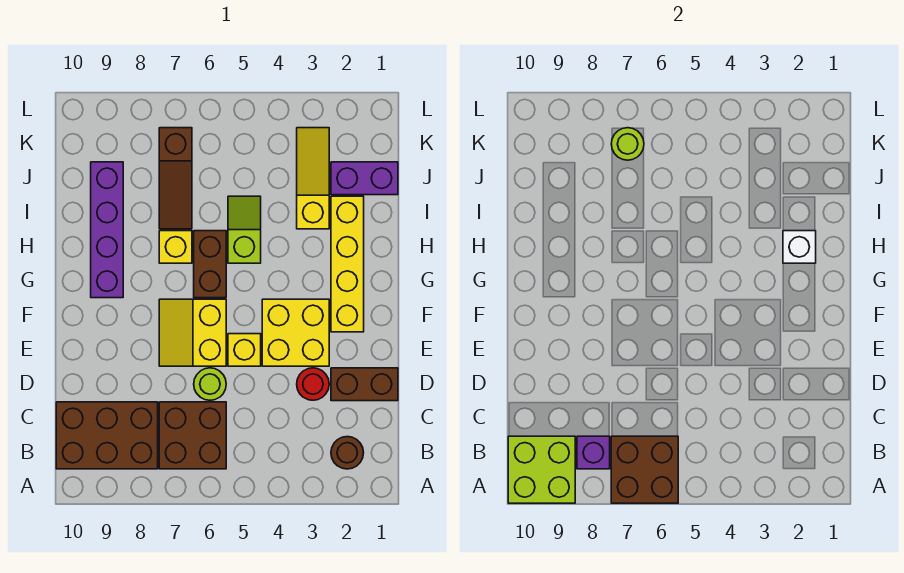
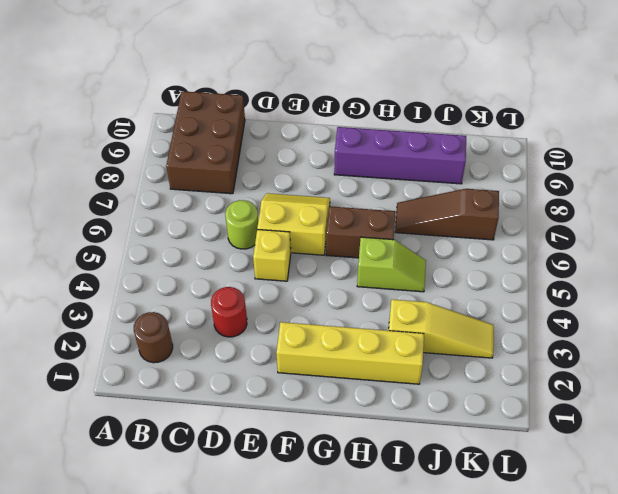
none -> brown 2x2 brick [159,402,226,469]
none -> brown 1x2 brick [331,368,398,401]
none -> yellow 2x2 brick [262,299,329,366]

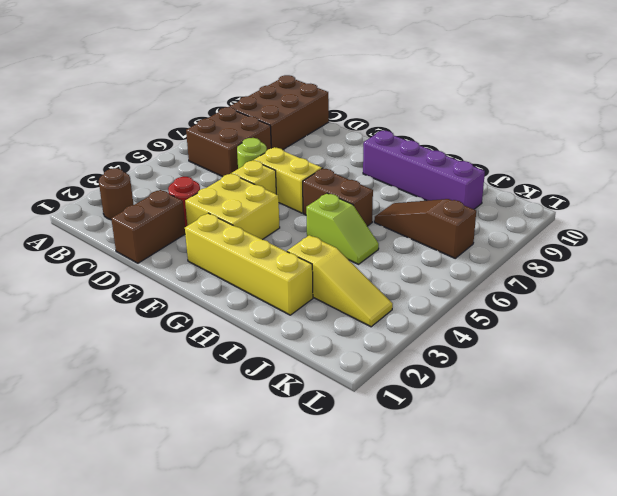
none -> yellow 1x1 brick [159,231,192,263]
none -> purple 1x2 brick [331,162,398,195]
none -> brown 2x2 brick [611,436,678,503]

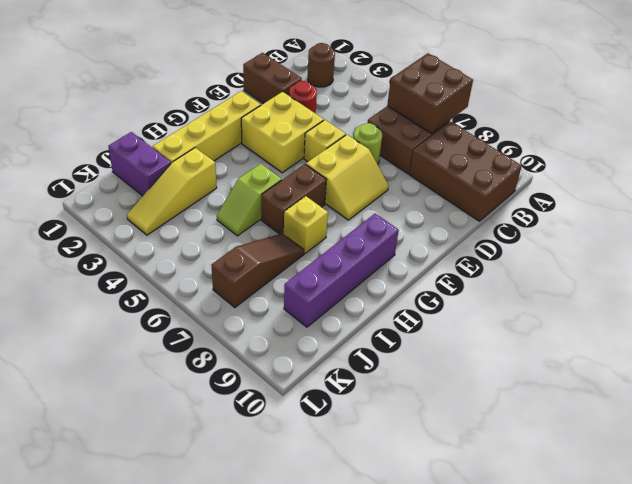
none -> lime 2x2 brick [508,436,575,503]
none -> purple 1x1 brick [577,436,610,469]
none -> white 1x1 brick [783,231,816,263]

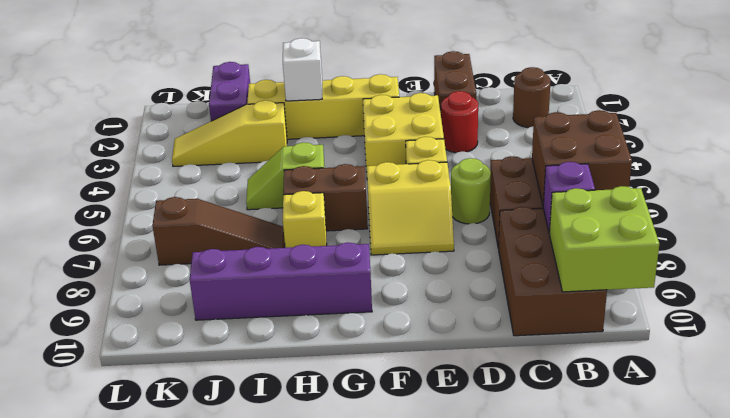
none -> lime 1x1 round brick [611,128,644,160]

